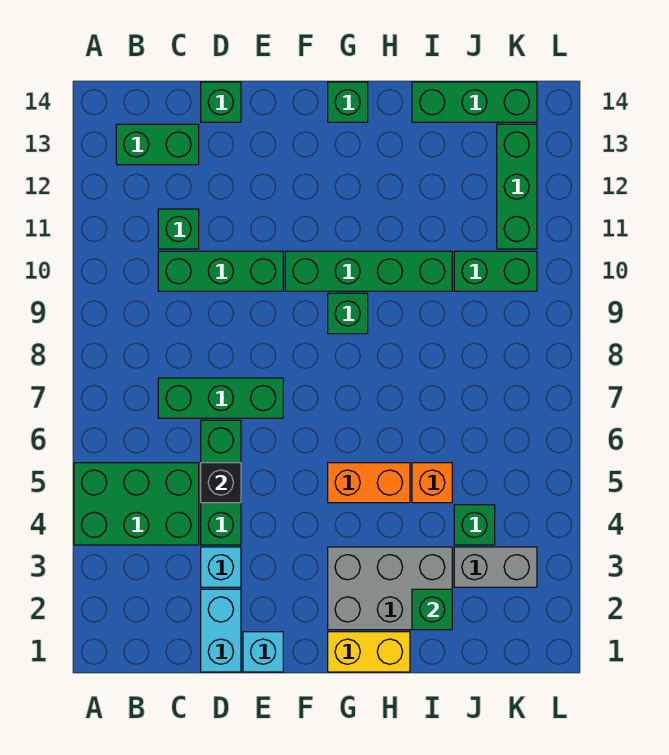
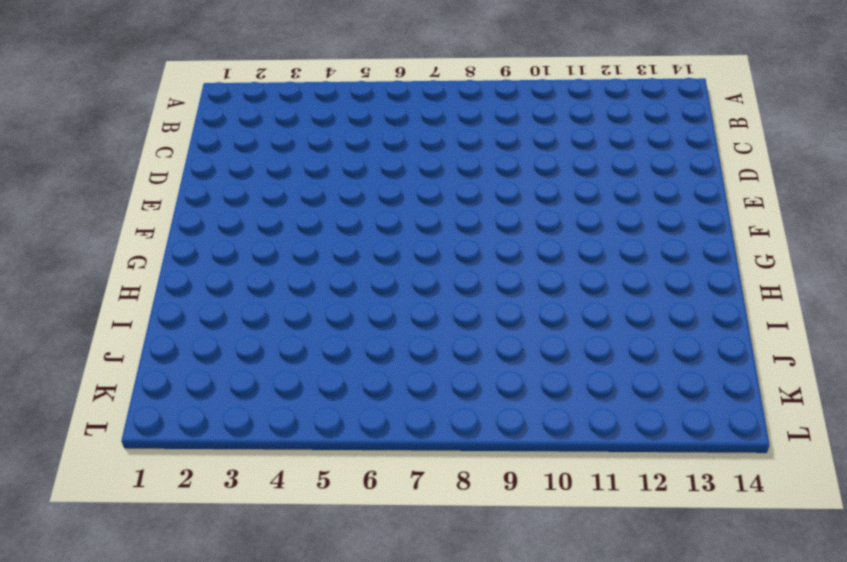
none -> green 2x3 brick [74,463,199,545]
none -> green 1x2 brick [116,124,199,165]
none -> green 1x3 brick [158,378,283,418]

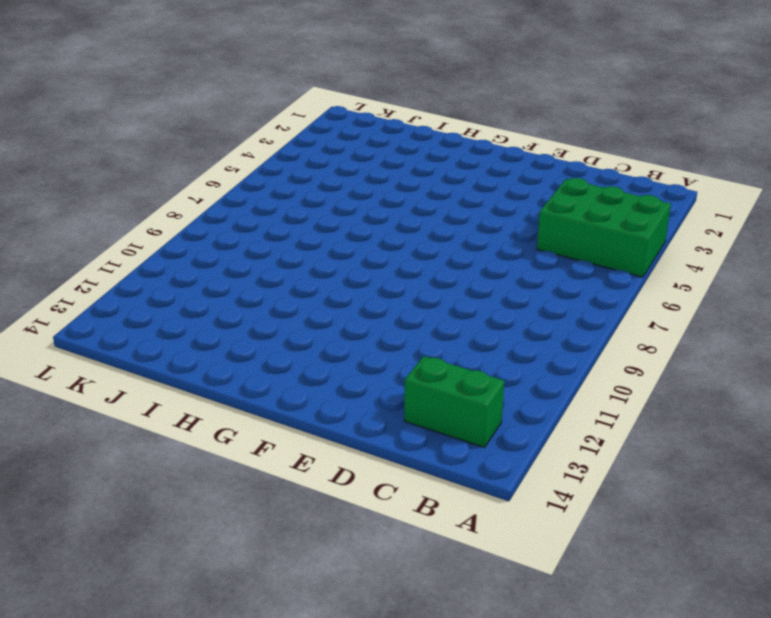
none -> green 1x3 brick [158,378,283,418]
none -> green 1x3 brick [158,251,283,291]
none -> green 1x1 brick [158,209,199,249]

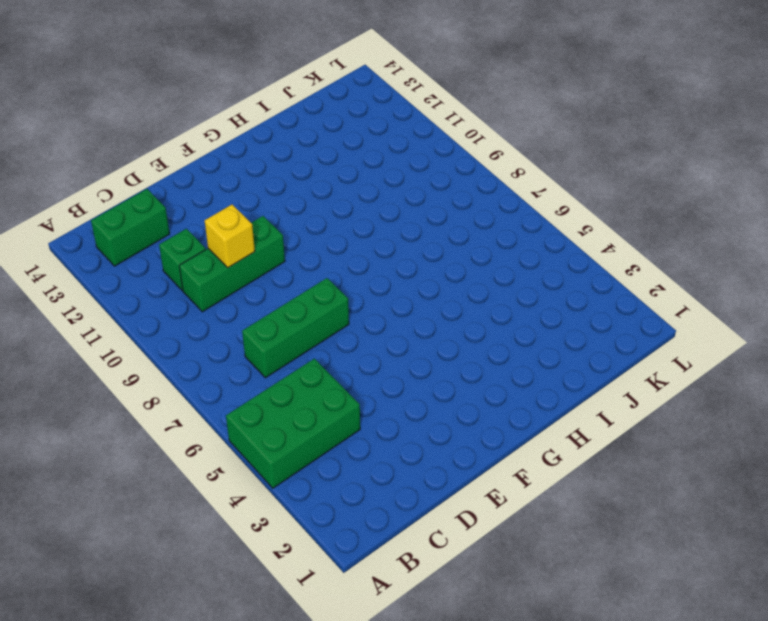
yellow 1x1 brick [205,205,255,268] -> none
none -> cyan 1x2 brick [201,589,241,672]
none -> cyan 1x1 brick [201,547,241,587]
none -> green 1x3 brick [201,420,241,545]

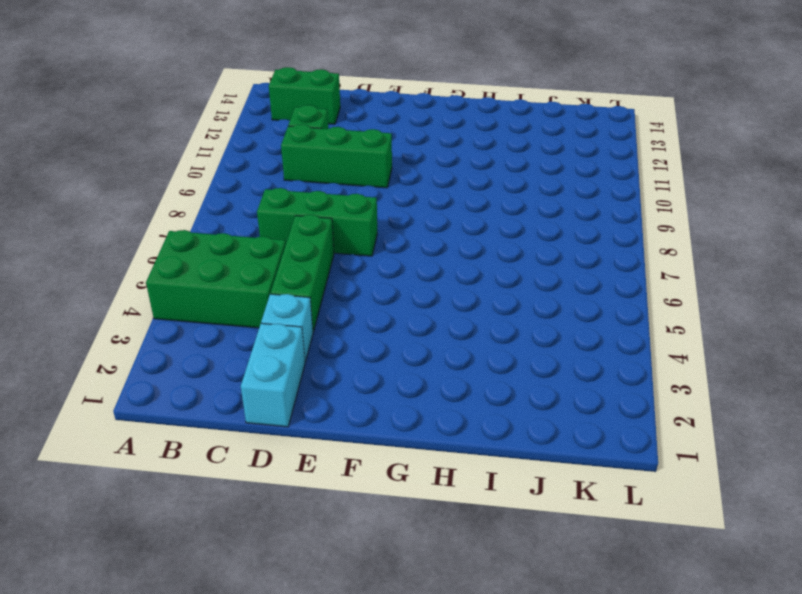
none -> green 1x1 brick [201,82,241,122]
none -> cyan 1x1 brick [243,632,283,672]
none -> green 1x4 brick [285,251,452,291]

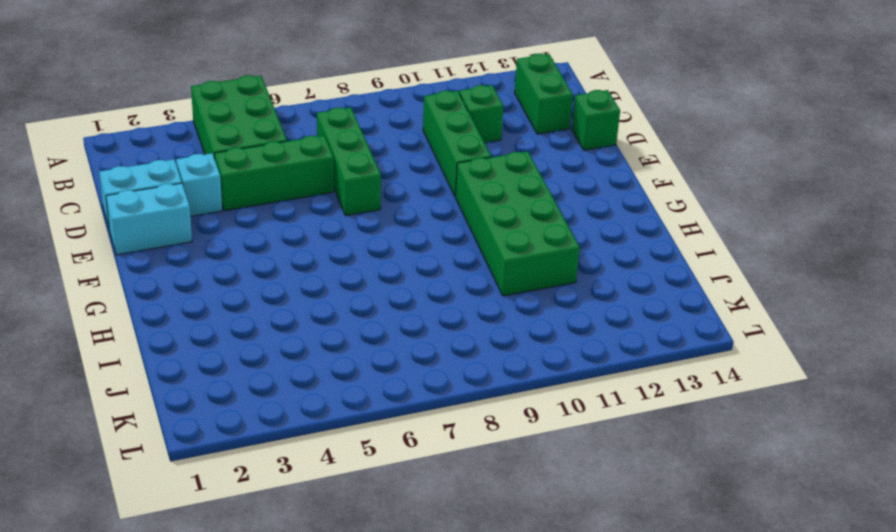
cyan 1x2 brick [106,183,192,255] -> cyan 1x1 brick [243,632,283,672]
green 2x4 brick [456,151,580,296] -> green 1x4 brick [285,251,452,291]
none -> yellow 1x2 brick [328,632,410,672]
none -> grey 2x3 brick [328,547,452,630]
none -> orange 1x2 brick [328,463,410,503]

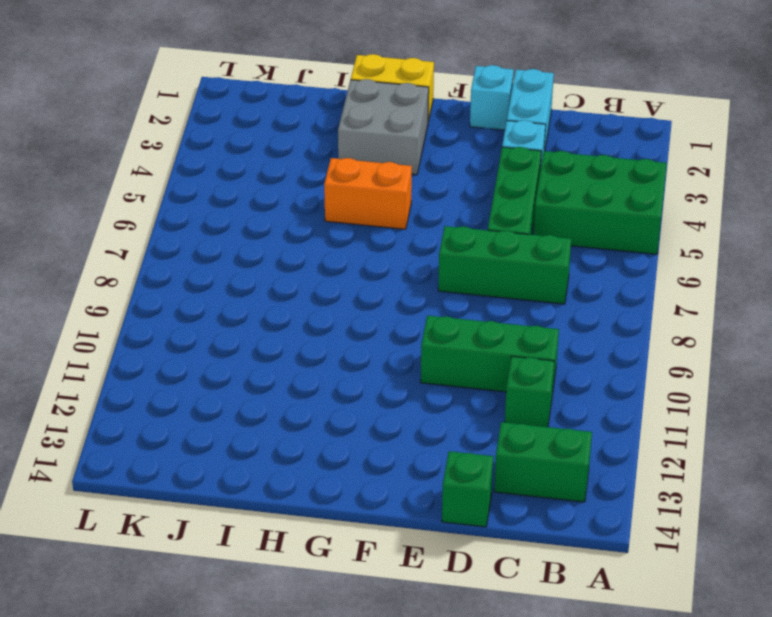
grey 2x2 brick [338,79,429,175] -> grey 2x3 brick [328,547,452,630]
none -> green 1x4 brick [285,251,452,291]
none -> green 1x1 brick [328,293,368,334]
none -> green 1x1 brick [328,82,368,122]

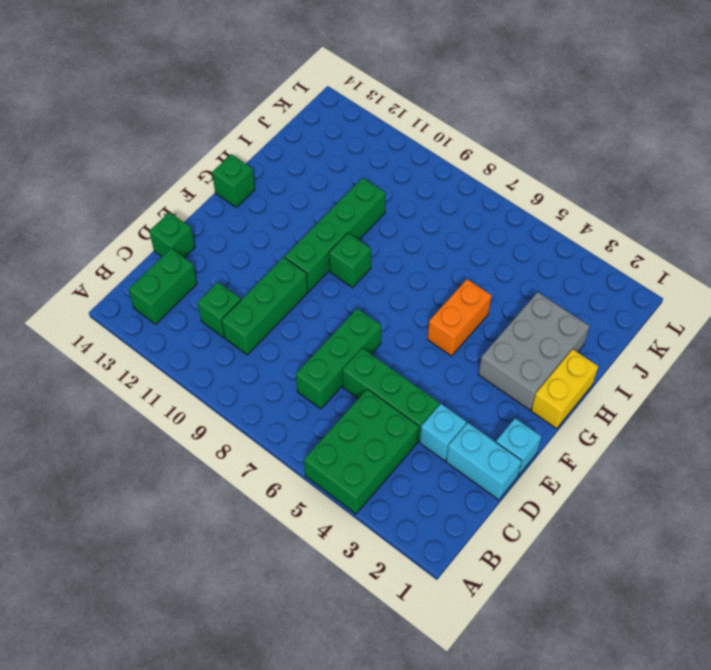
none -> orange 1x1 brick [412,463,452,503]
none -> green 1x3 brick [412,82,537,122]
none -> grey 1x2 brick [454,547,537,587]

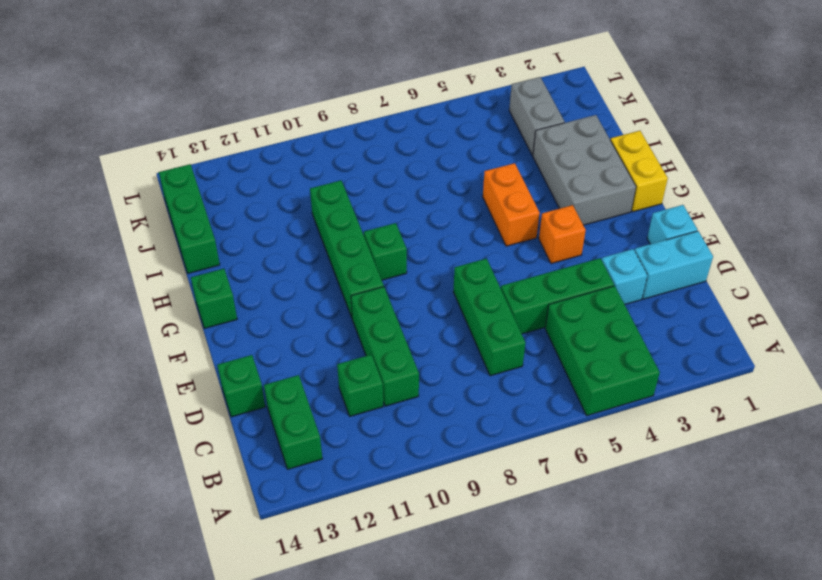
orange 1x1 brick [539,205,586,264] -> orange 1x1 brick moved to [412,463,452,503]
none -> green 1x1 brick [454,505,495,545]
none -> green 1x2 brick [454,251,537,291]
none -> green 1x3 brick [497,124,537,249]

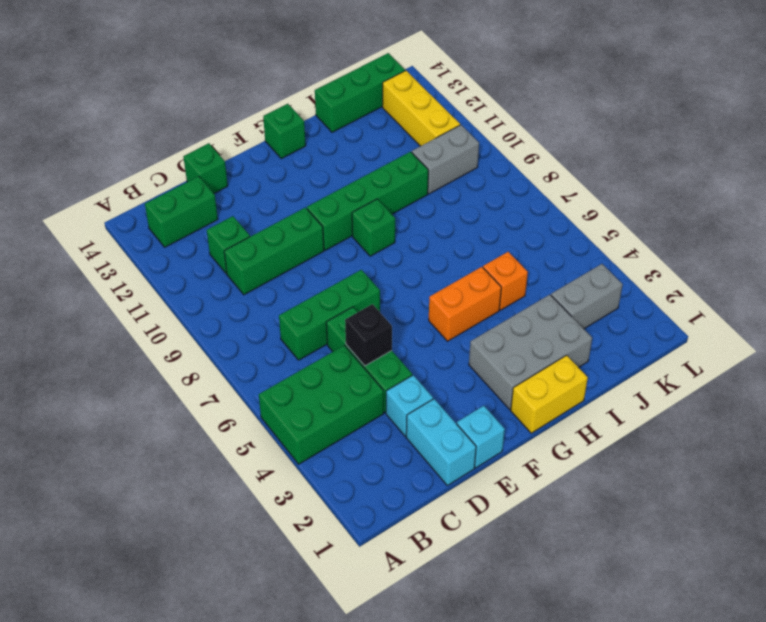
grey 1x2 brick [412,125,479,194] -> green 1x2 brick [454,251,537,291]
yellow 1x3 brick [383,71,460,146] -> green 1x3 brick [497,124,537,249]
none -> green 1x1 brick [454,505,495,545]
none -> green 1x1 brick [412,589,452,630]

